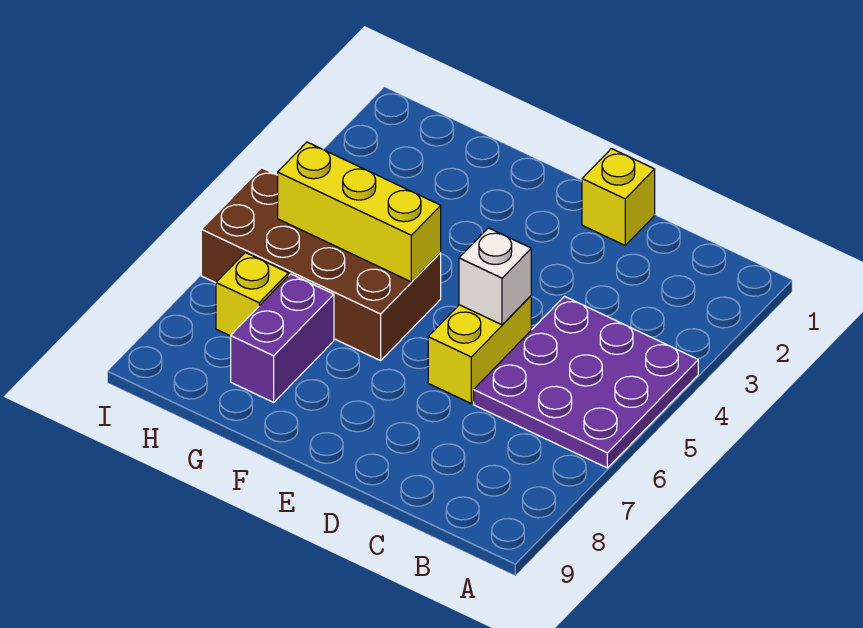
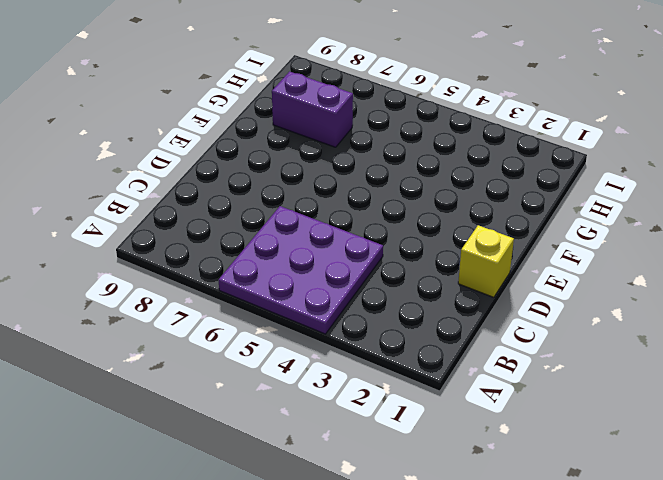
none -> yellow 1x2 brick [428,296,531,403]
none -> brown 2x4 brick [201,168,441,361]

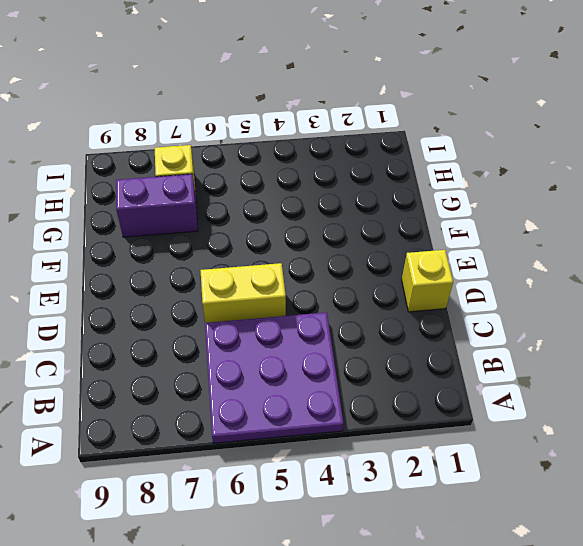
none -> brown 2x4 brick [201,168,441,361]
none -> white 1x1 brick [459,228,531,325]

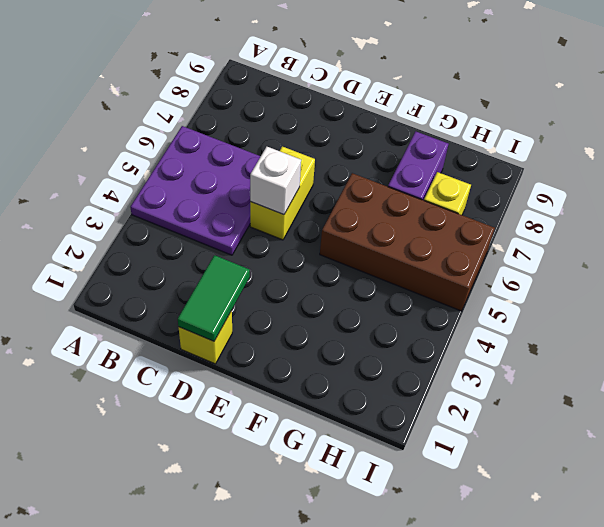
green 1x2 tile [178,255,250,341] -> none
none -> yellow 1x3 brick [278,142,441,282]

